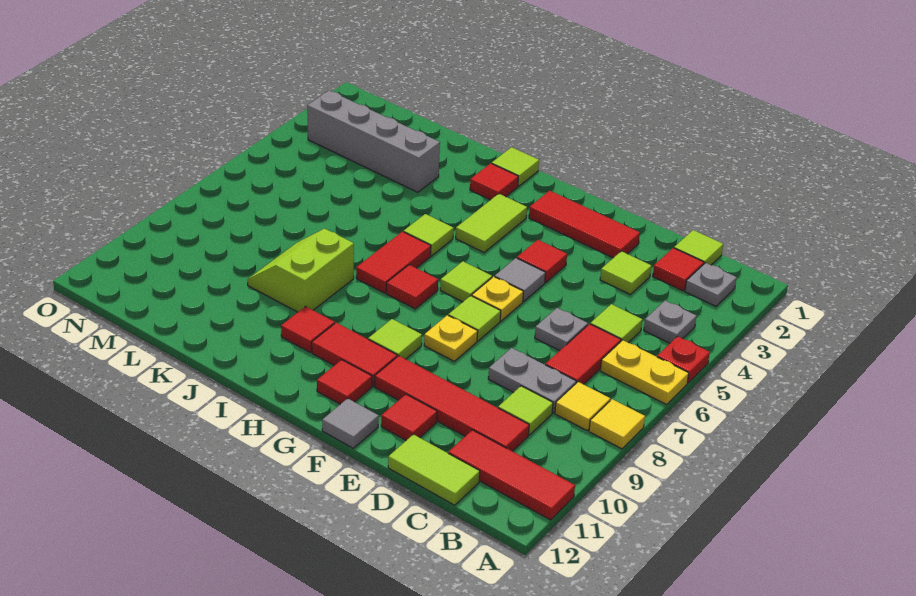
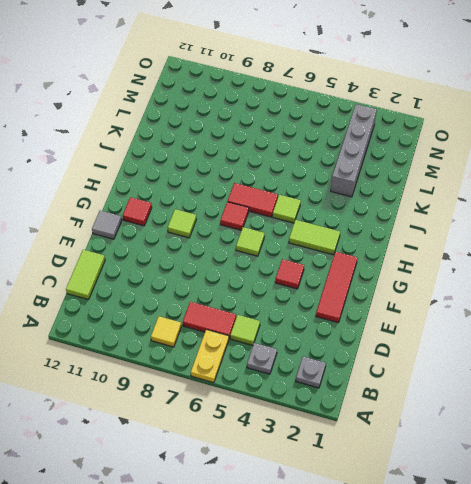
none -> red 1x1 plate [657,336,710,383]
none -> yellow 1x1 tile [589,399,645,449]
none -> red 1x3 tile [448,430,575,520]
none -> lime 1x1 tile [674,230,723,265]

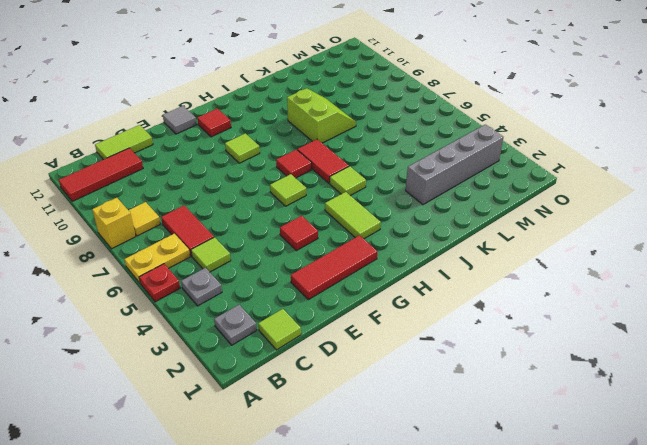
yellow 1x1 brick [92,198,136,249] -> yellow 1x1 tile [589,399,645,449]
none -> red 1x1 tile [653,248,704,291]
none -> grey 1x2 plate [488,348,576,413]
none -> lime 1x1 tile [498,386,553,435]
none -> red 1x4 tile [375,356,529,451]

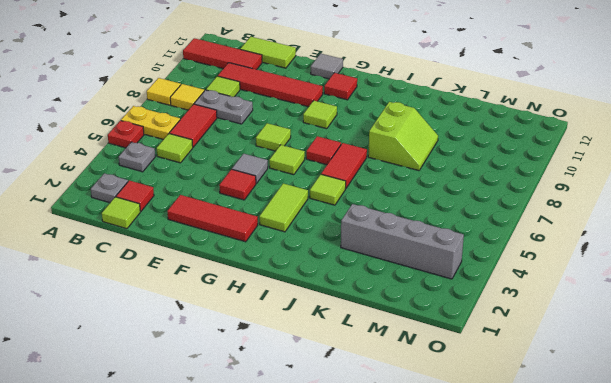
none -> lime 1x1 tile [600,251,651,295]
none -> grey 1x1 plate [535,308,588,351]
none -> red 1x1 tile [381,394,437,440]
none -> yellow 1x1 plate [472,277,523,321]

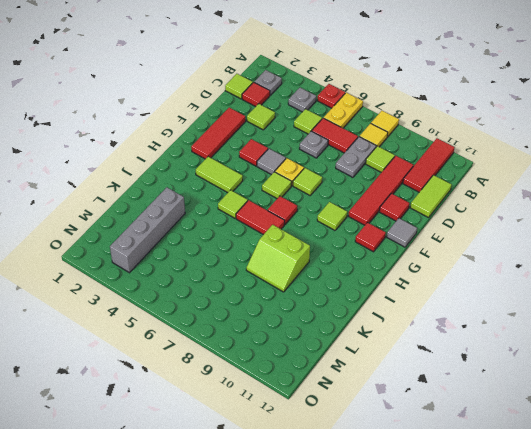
none -> yellow 1x1 plate [424,315,478,361]
none -> red 1x2 tile [312,323,397,386]
none -> lime 1x1 tile [492,147,539,186]
none -> red 1x1 tile [470,163,518,200]

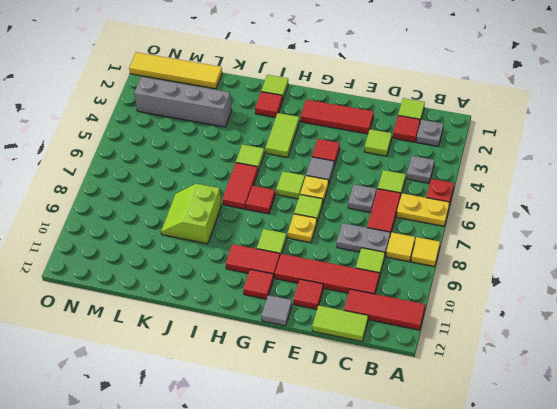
yellow 1x4 tile [129,52,222,89] -> none
none -> red 1x1 tile [281,306,335,352]

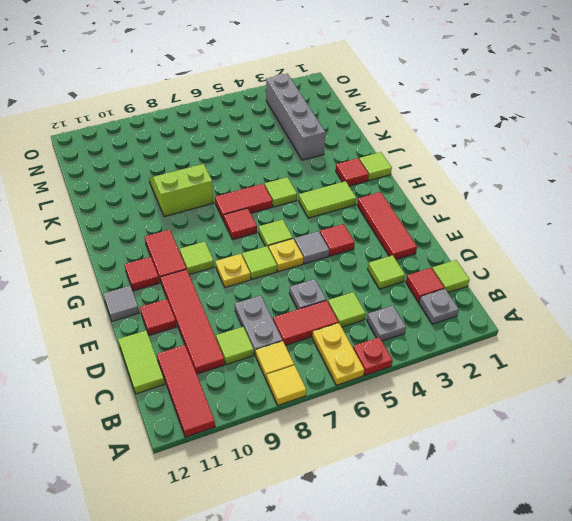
none -> red 1x1 tile [281,306,335,352]

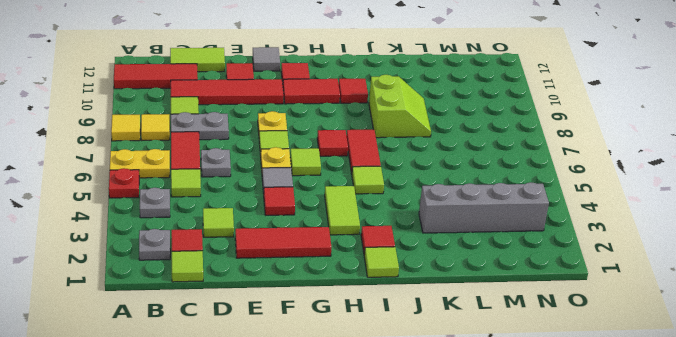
none -> lime 1x1 tile [368,319,422,359]

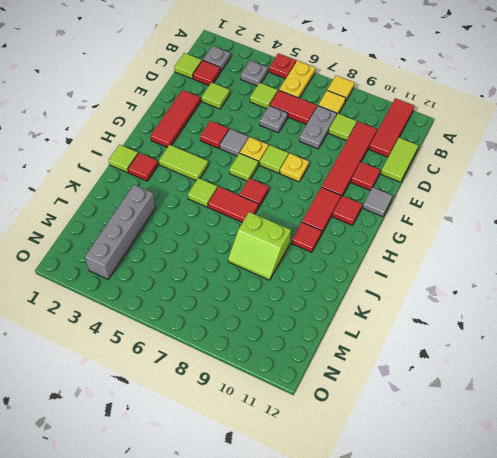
none -> lime 1x1 tile [368,319,422,359]

